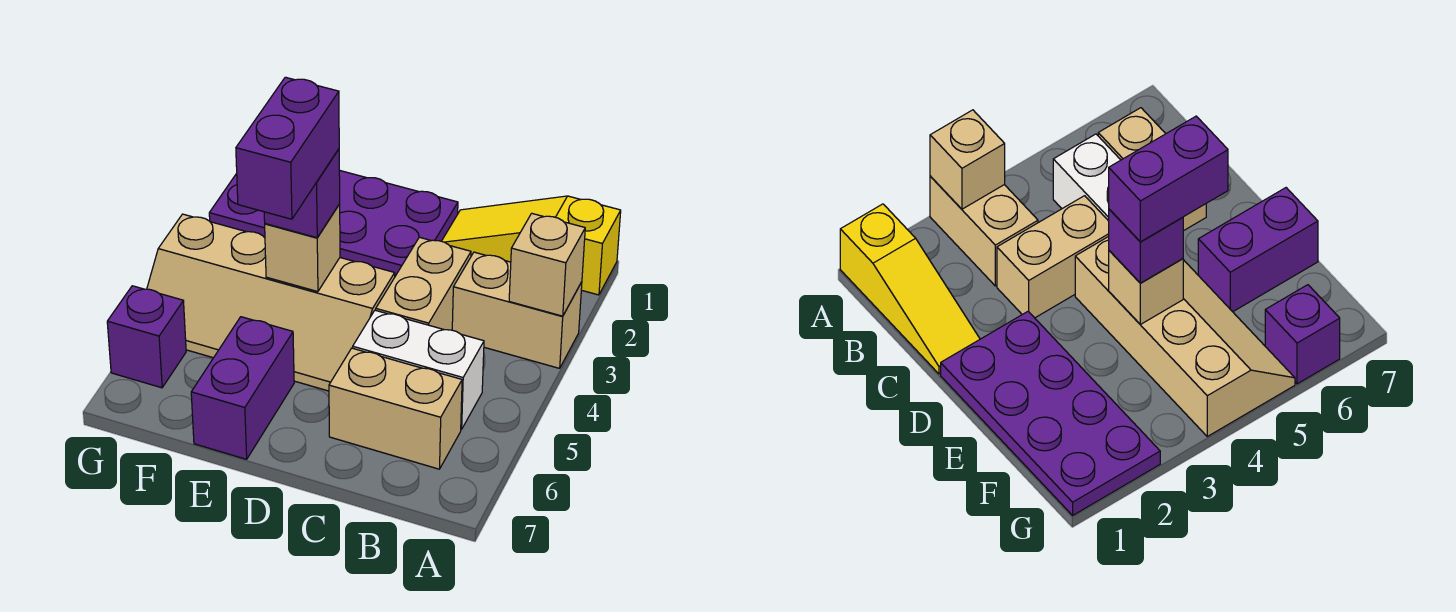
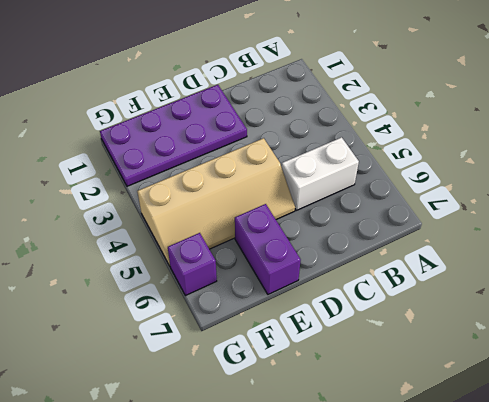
none -> yellow 1x3 slope [442,196,621,295]
none -> tan 1x2 brick [452,252,582,368]
none -> tan 1x2 brick [329,348,462,469]

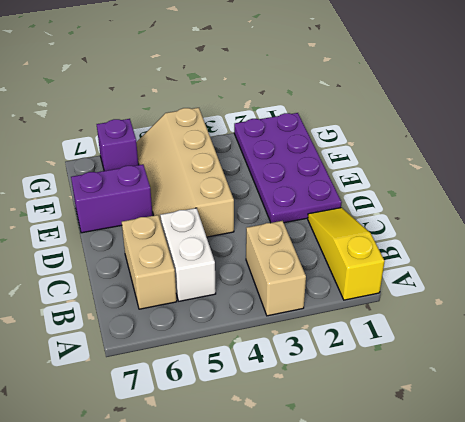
none -> tan 1x2 brick [376,237,471,330]
none -> tan 1x1 brick [509,213,585,316]
none -> tan 1x1 brick [265,204,340,292]

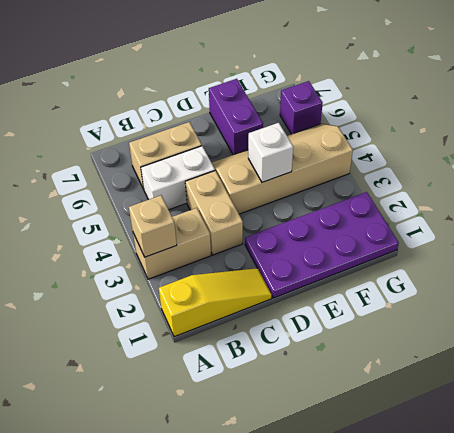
white 1x1 brick [248,123,293,182] -> tan 1x1 brick [265,204,340,292]
none -> purple 1x1 brick [264,149,340,238]
none -> purple 1x2 brick [236,77,339,219]

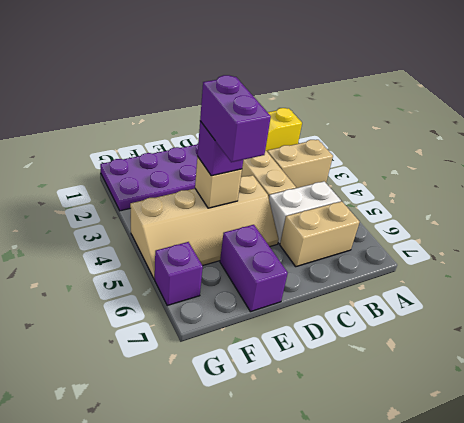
none -> tan 1x1 brick [509,213,585,316]

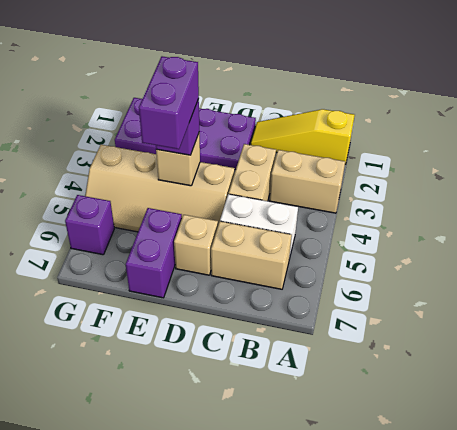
tan 1x1 brick [174,215,218,275] -> tan 1x1 brick moved to [509,213,585,316]

